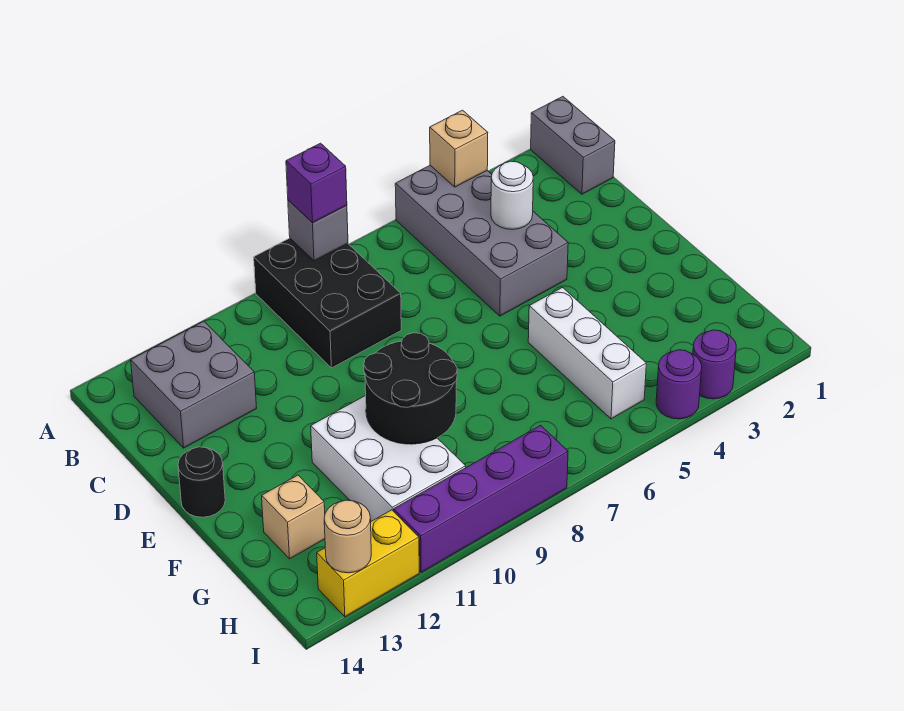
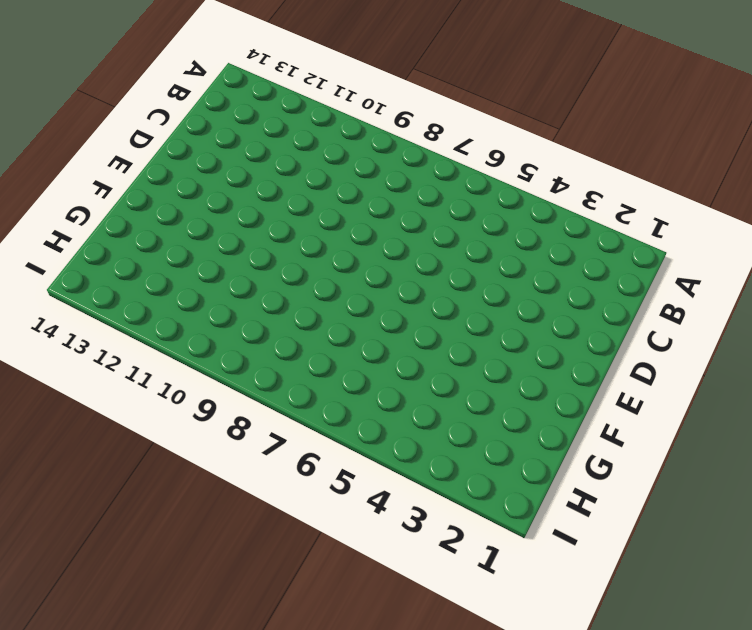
none -> grey 1x2 brick [531,97,615,194]
none -> grey 2x4 brick [395,165,568,316]
none -> black 2x3 brick [254,238,401,368]

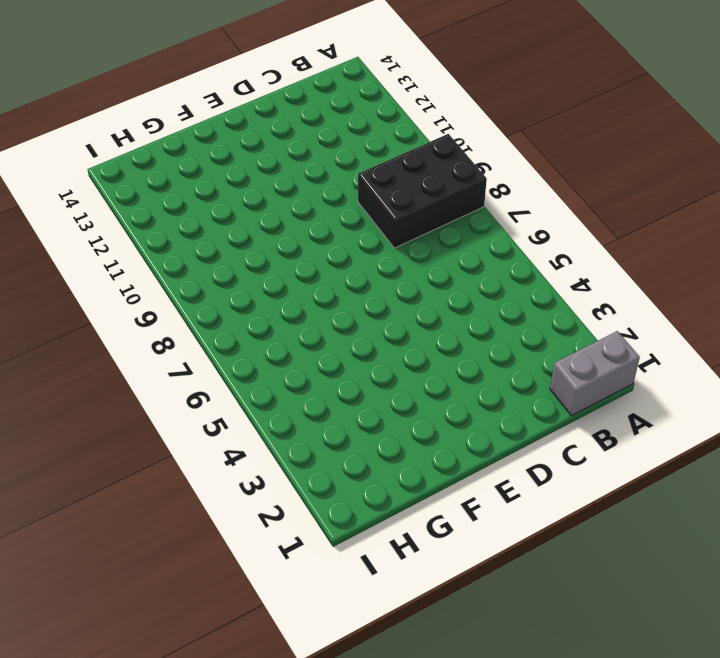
none -> grey 2x4 brick [395,165,568,316]
none -> grey 2x2 brick [131,321,257,448]
none -> black 1x1 round brick [178,447,225,517]

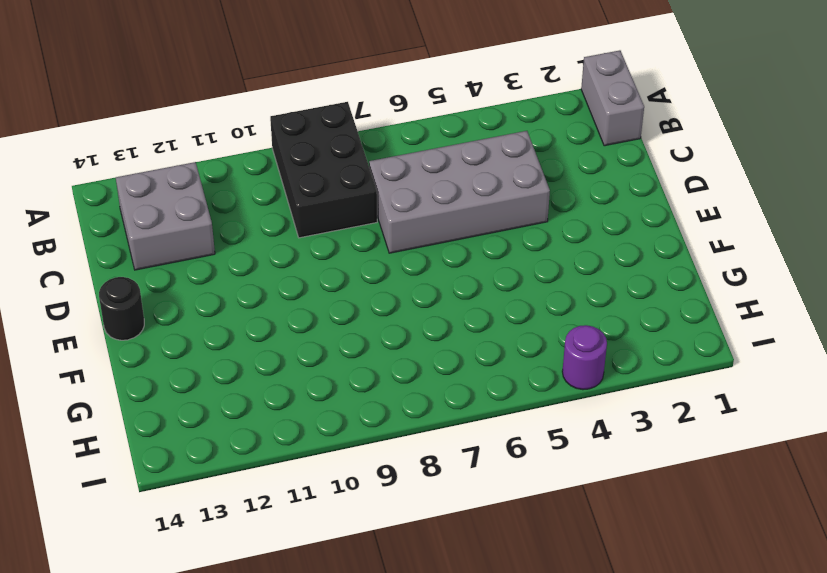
grey 2x4 brick [369,131,550,253] -> grey 2x4 brick turned to [395,165,568,316]
none -> white 1x3 brick [528,288,646,419]
none -> white 2x3 brick [311,395,466,521]
none -> tan 1x1 brick [262,475,325,559]

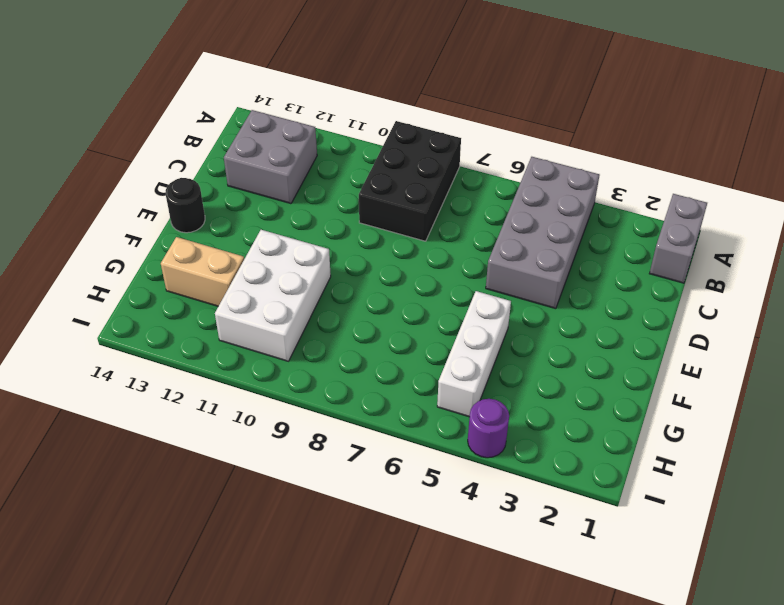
tan 1x2 brick [161,237,244,306] -> tan 1x1 brick [262,475,325,559]
none -> purple 1x1 round brick [693,330,736,399]
none -> purple 1x4 brick [394,425,568,572]
none -> yellow 1x2 brick [317,510,419,617]

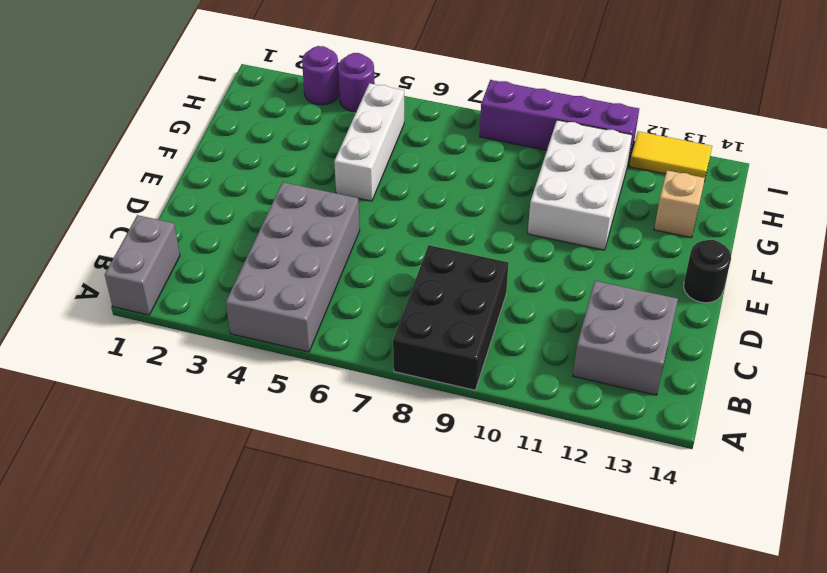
yellow 1x2 tile [629,131,712,178] -> yellow 1x2 brick [317,510,419,617]
none -> tan 1x1 brick [430,110,488,187]
none -> grey 1x1 brick [288,200,348,261]
none -> white 1x1 round brick [491,161,533,230]

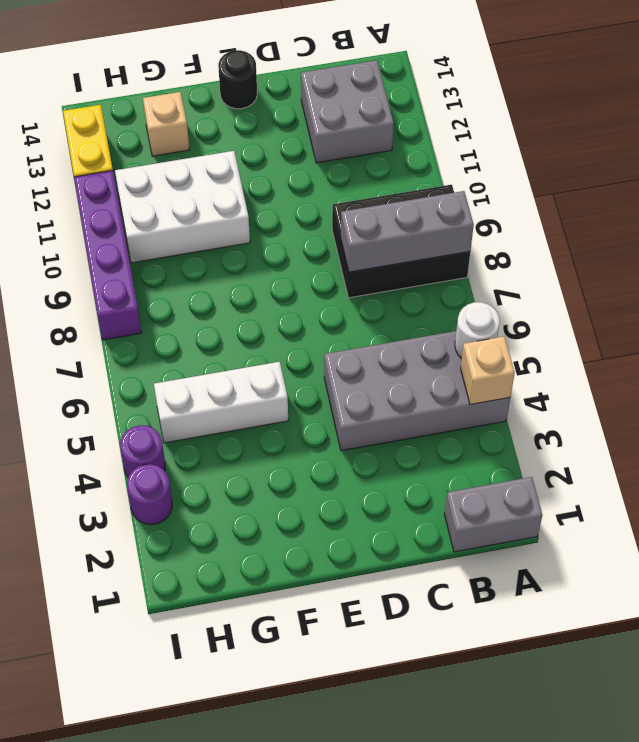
white 1x1 round brick [455,302,500,358] -> white 1x1 round brick moved to [491,161,533,230]
grey 1x3 brick [341,191,474,272] -> grey 1x1 brick [288,200,348,261]
none -> black 2x2 round brick [364,333,457,444]
none -> tan 1x1 round brick [324,500,371,573]
none -> purple 1x1 brick [286,143,347,223]

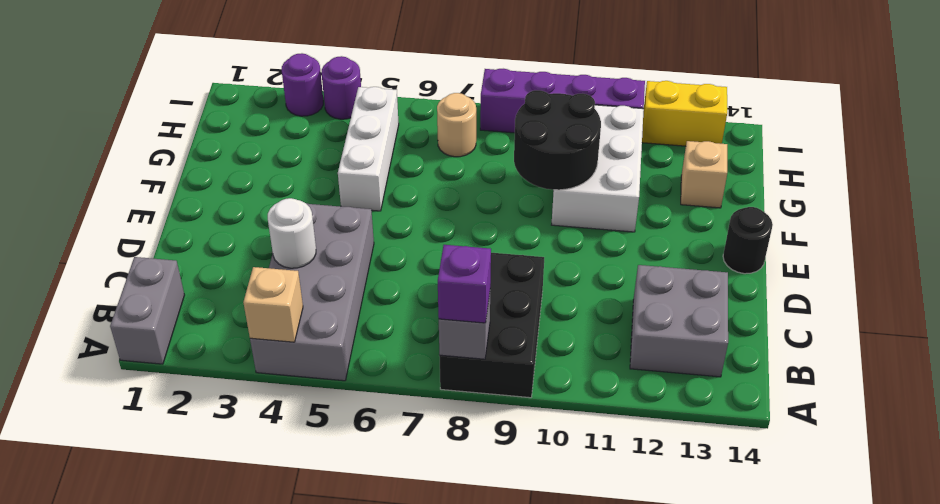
tan 1x1 round brick [437,93,476,157] -> tan 1x1 round brick moved to [324,500,371,573]

